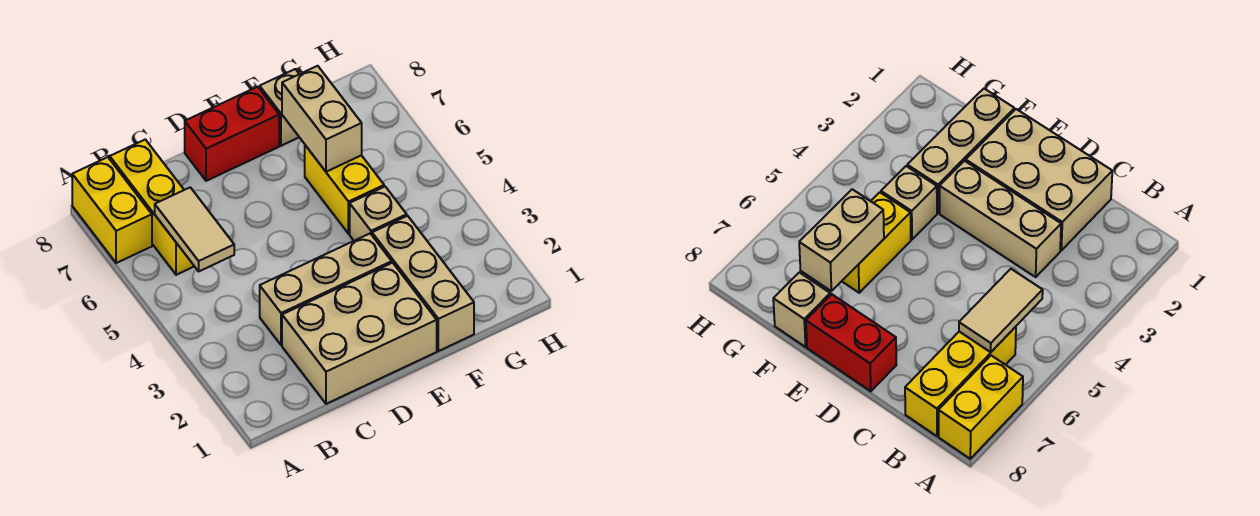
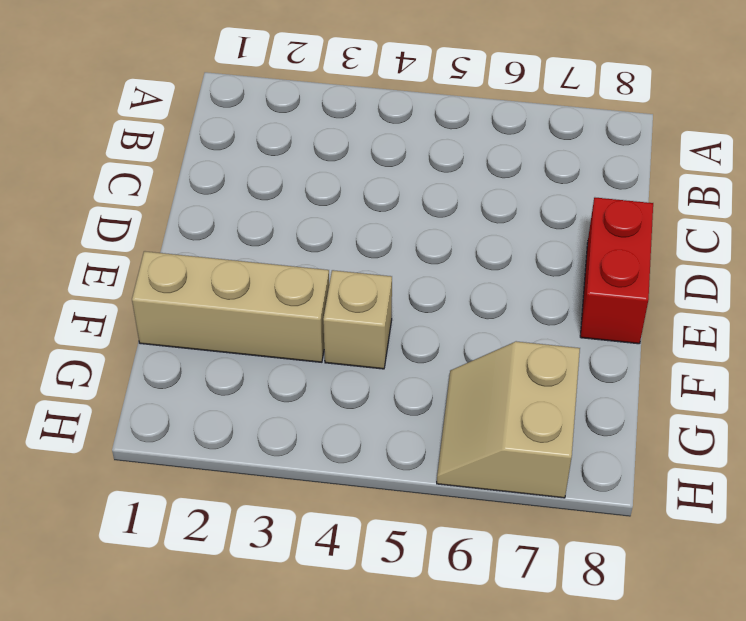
tan 2x2 slope [437,341,580,498] -> none
none -> yellow 1x2 brick [72,157,152,263]
none -> yellow 1x3 brick [110,140,194,275]

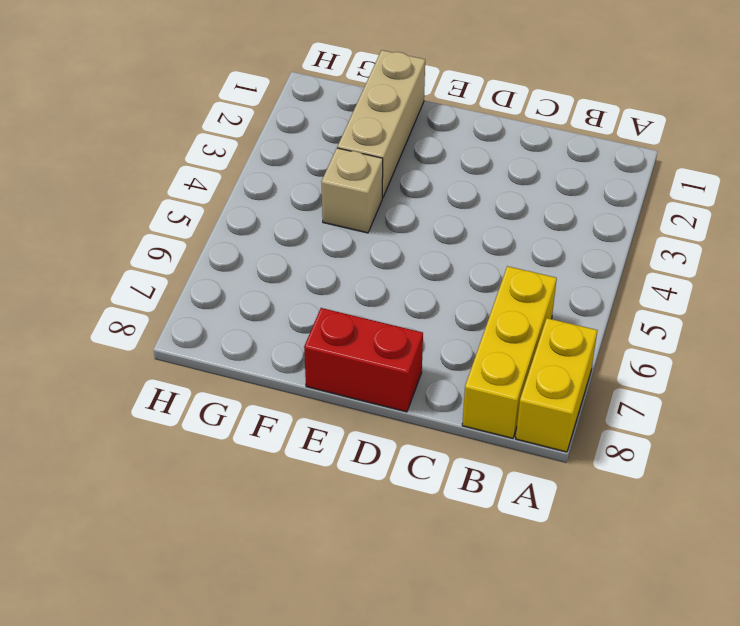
none -> tan 2x3 brick [282,263,437,404]
none -> tan 1x3 brick [260,234,392,345]

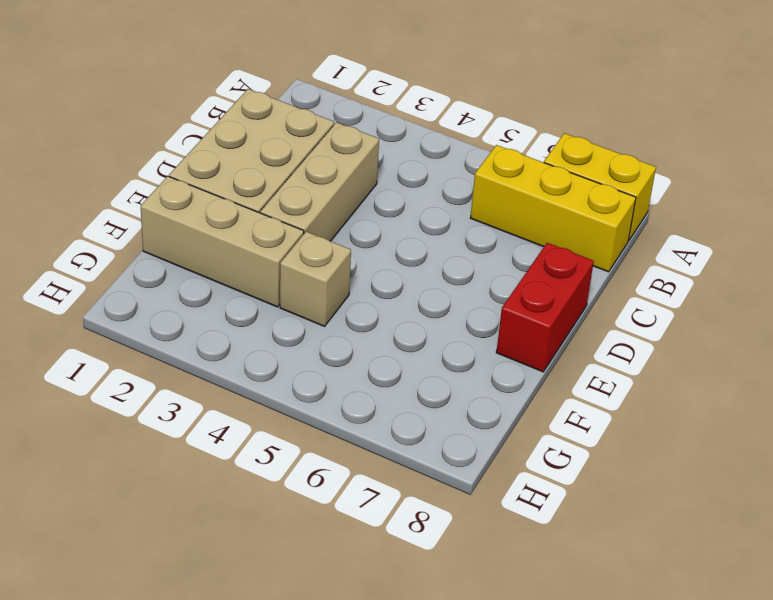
none -> yellow 1x2 brick [305,145,384,234]
none -> tan 1x1 brick [260,69,299,146]

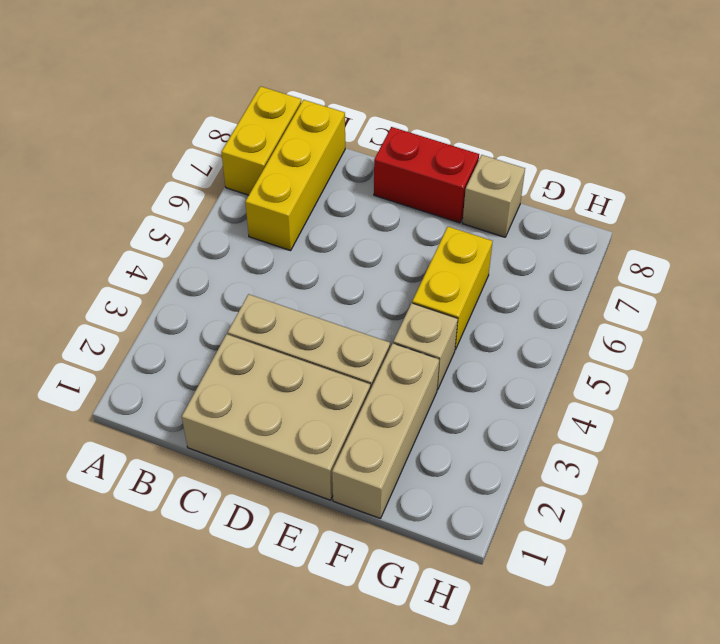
none -> tan 1x2 tile [155,187,234,271]
none -> tan 1x2 brick [282,66,362,172]

